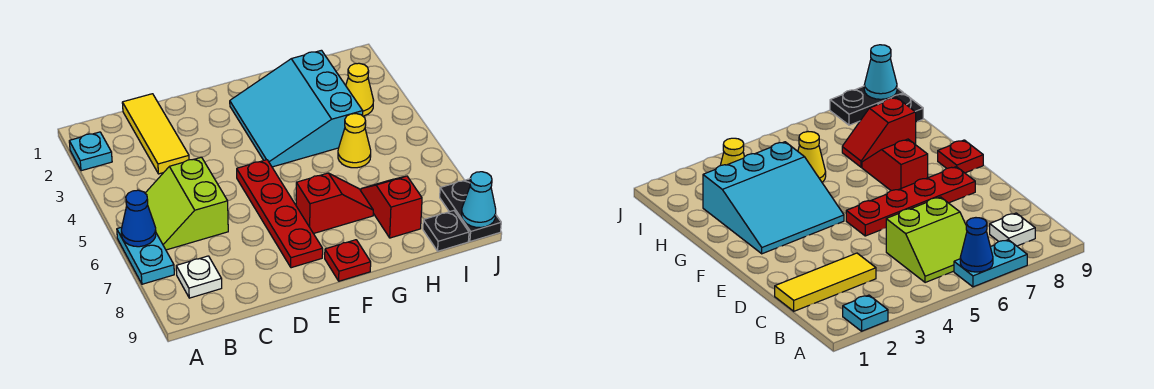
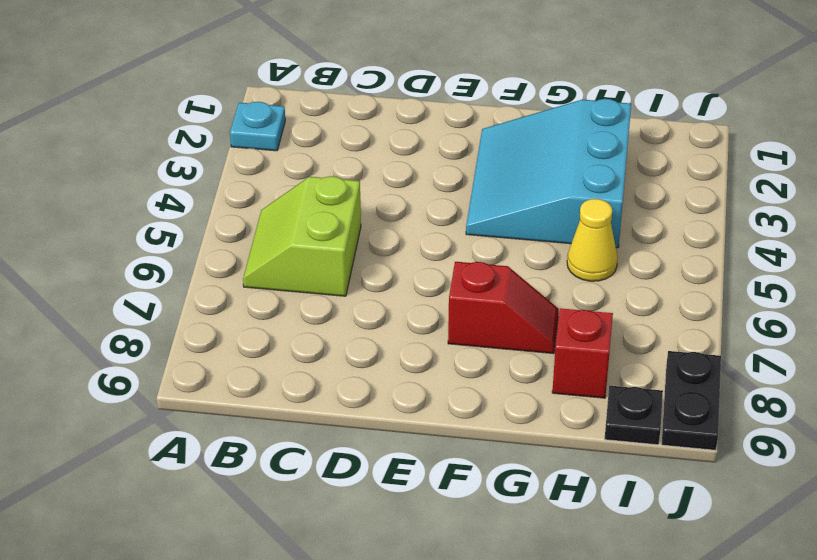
none -> cyan 1x2 plate [117,227,174,284]
none -> white 1x1 plate [176,256,222,298]
none -> yellow 1x3 tile [122,94,189,174]

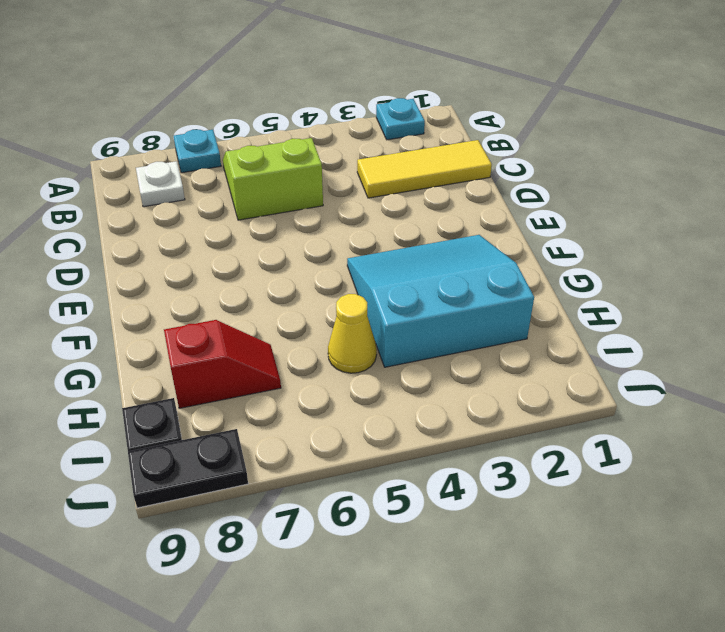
cyan 1x1 plate [174,130,221,173] -> cyan 1x2 plate [117,227,174,284]
none -> red 1x4 plate [237,160,323,268]
none -> red 1x2 slope [296,173,373,234]
none -> red 1x1 plate [325,240,371,281]

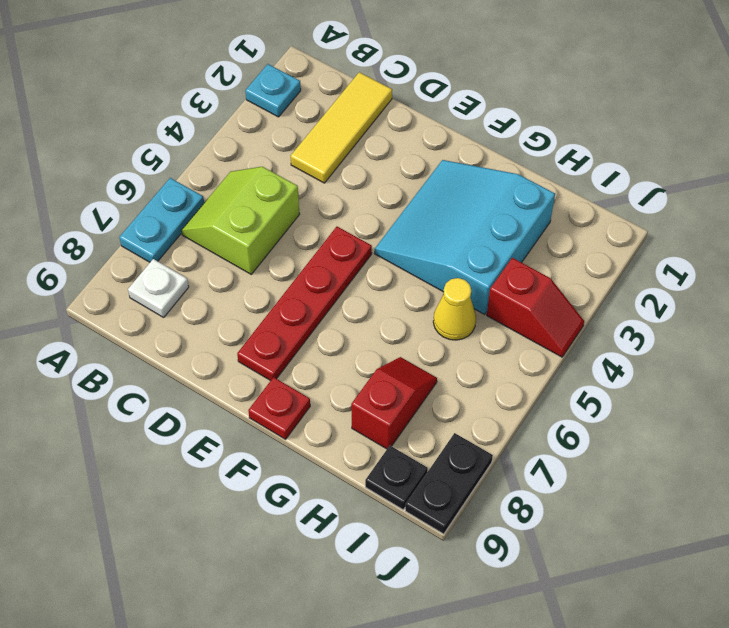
red 1x2 slope [487,258,584,357] -> red 1x2 slope moved to [296,173,373,234]
none -> yellow 1x1 cone [346,63,374,116]
none -> blue 1x1 cone [121,190,156,247]
none -> cyan 1x1 cone [462,172,496,228]

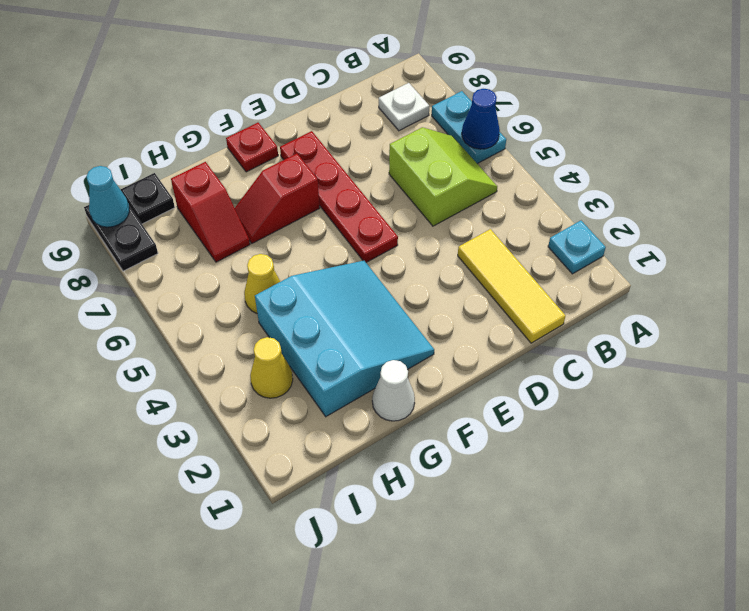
white 1x1 cone [372,360,415,421] -> none

